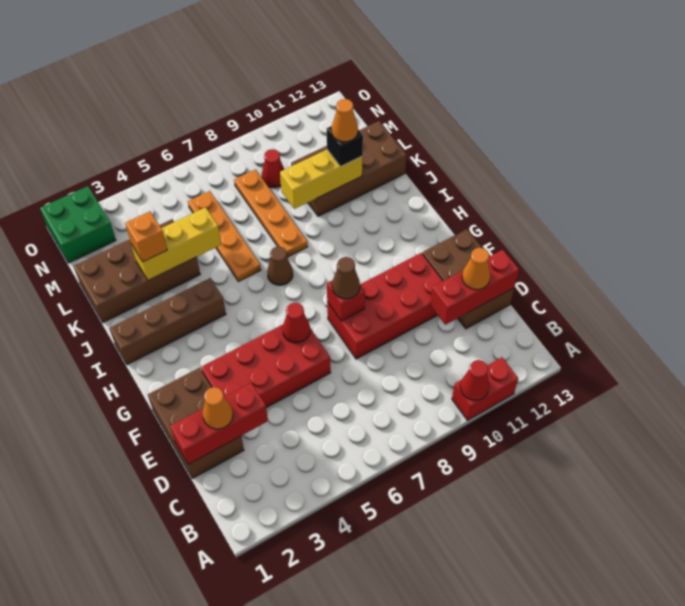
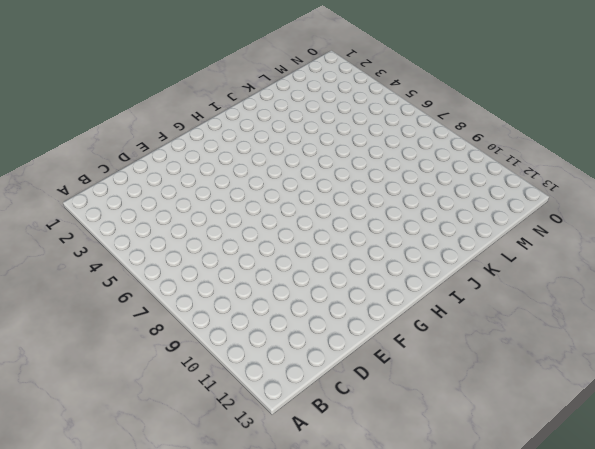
none -> red 1x2 brick [452,357,518,420]
none -> brown 2x3 brick [148,368,244,479]
none -> brown 2x3 brick [422,229,514,329]

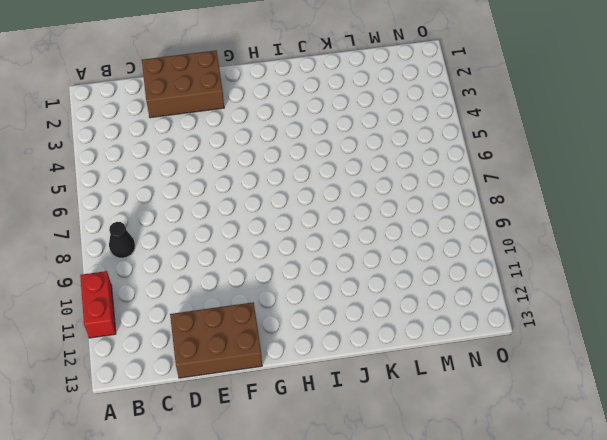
black 1x1 cone [109,222,135,258] -> none
none -> red 2x4 brick [201,325,331,408]
none -> red 2x4 brick [327,253,443,359]
none -> brown 1x4 brick [109,278,226,365]

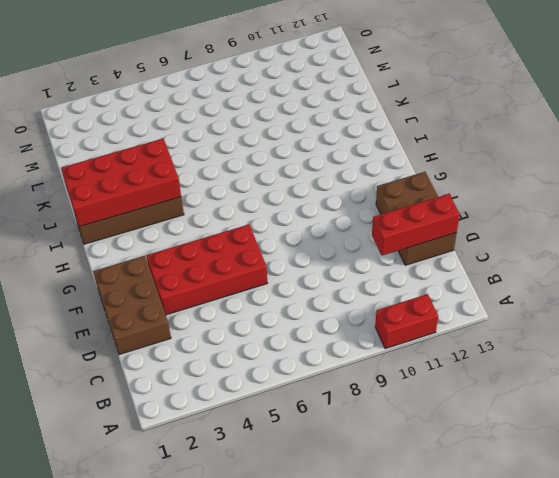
red 2x4 brick [61,138,181,227] -> red 2x4 brick moved to [327,253,443,359]
none -> brown 1x1 cone [267,247,293,285]
none -> orange 1x4 plate [188,191,261,282]
none -> orange 1x4 plate [234,169,308,257]

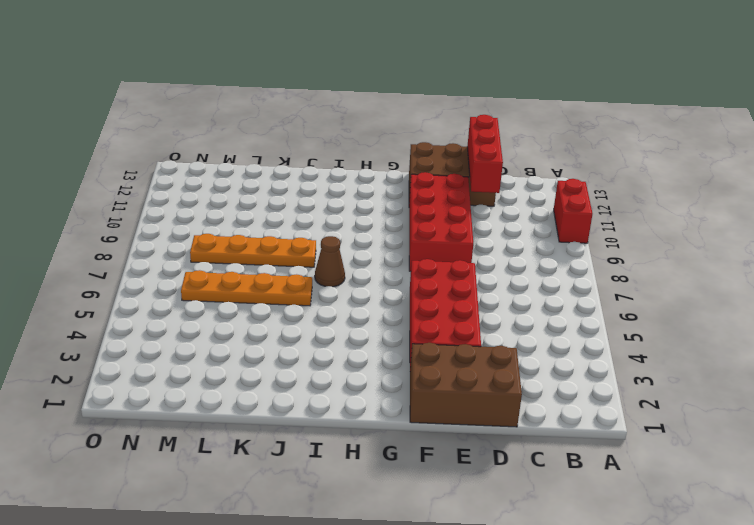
none -> brown 1x4 brick [109,278,226,365]
none -> brown 2x4 brick [74,219,200,322]
none -> brown 2x4 brick [291,121,406,216]

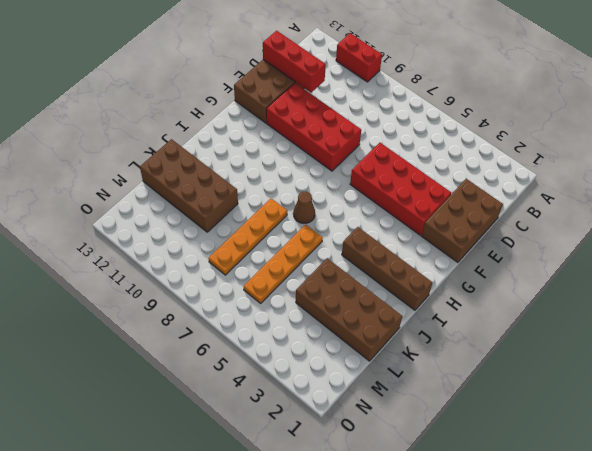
none -> red 1x1 cone [262,149,284,188]
none -> green 2x2 brick [40,186,116,263]
none -> red 1x1 cone [460,360,489,400]

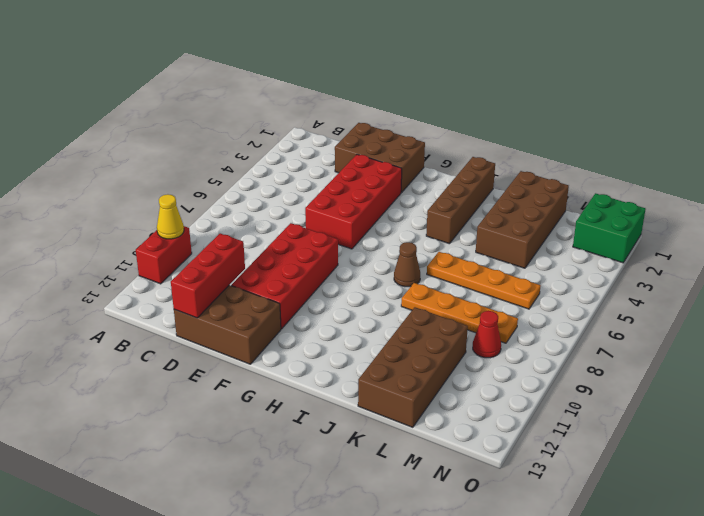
yellow 1x1 cone [157,194,184,239] -> red 1x1 cone [460,360,489,400]
none -> red 1x3 brick [170,383,268,464]
none -> red 1x1 cone [283,303,310,343]
none -> red 1x1 brick [327,280,365,321]

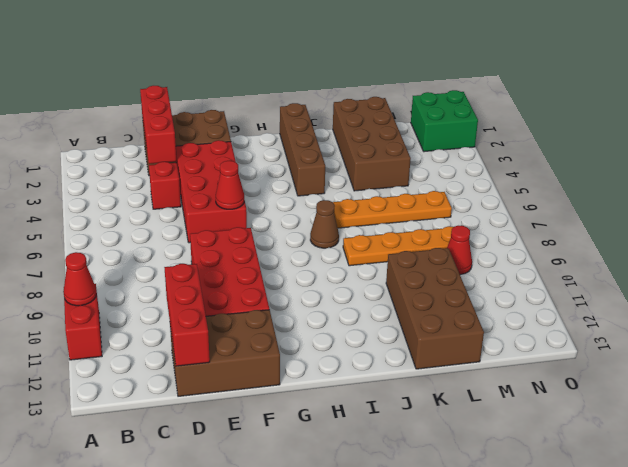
red 1x1 brick [149,162,181,209] -> red 1x1 brick moved to [327,280,365,321]
none -> yellow 1x3 brick [131,207,221,280]
none -> yellow 1x3 brick [280,150,362,209]
none -> orange 1x1 cone [203,387,233,429]

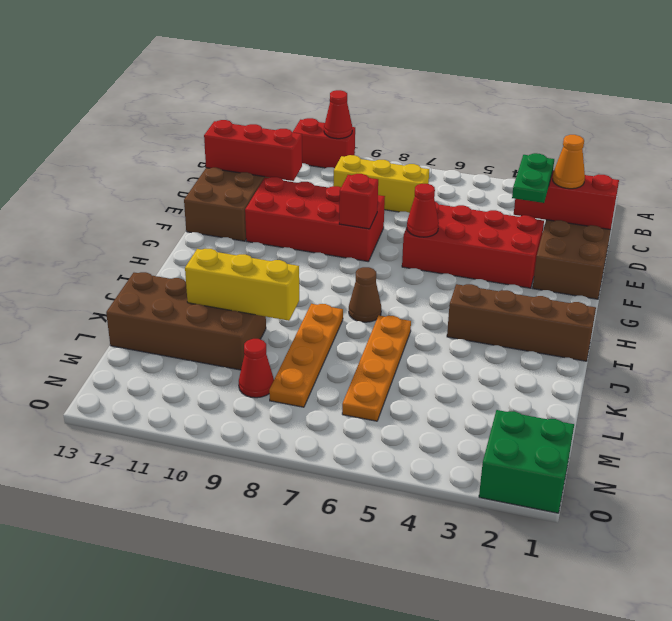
yellow 1x3 brick [333,155,429,213] -> yellow 1x3 brick moved to [131,207,221,280]
green 1x2 plate [512,153,554,203] -> none
none -> brown 2x4 brick [74,219,200,322]
none -> orange 1x1 cone [462,248,490,289]
none -> brown 1x1 cone [332,257,360,299]

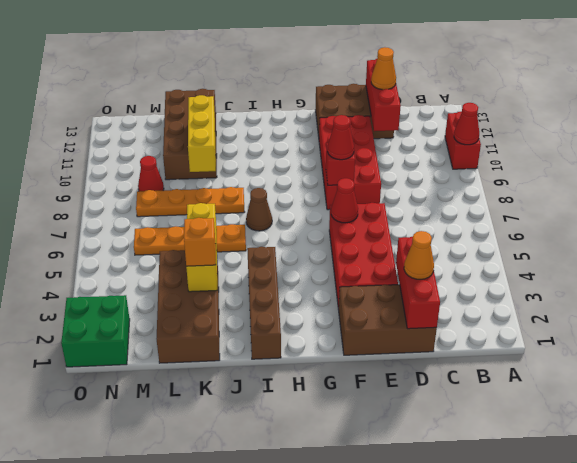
red 1x1 cone [327,115,354,160] -> brown 1x1 cone [332,257,360,299]
none -> black 1x1 brick [327,126,363,167]
none -> orange 1x1 cone [331,99,358,142]

